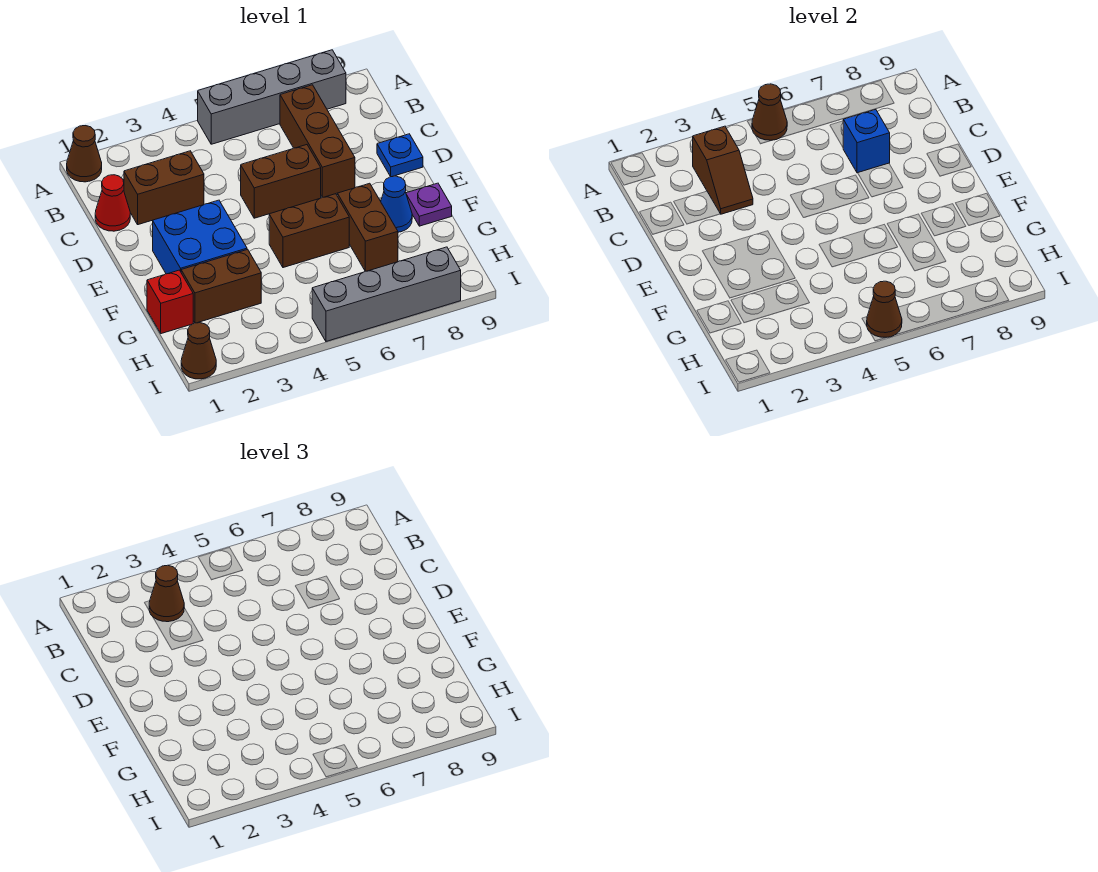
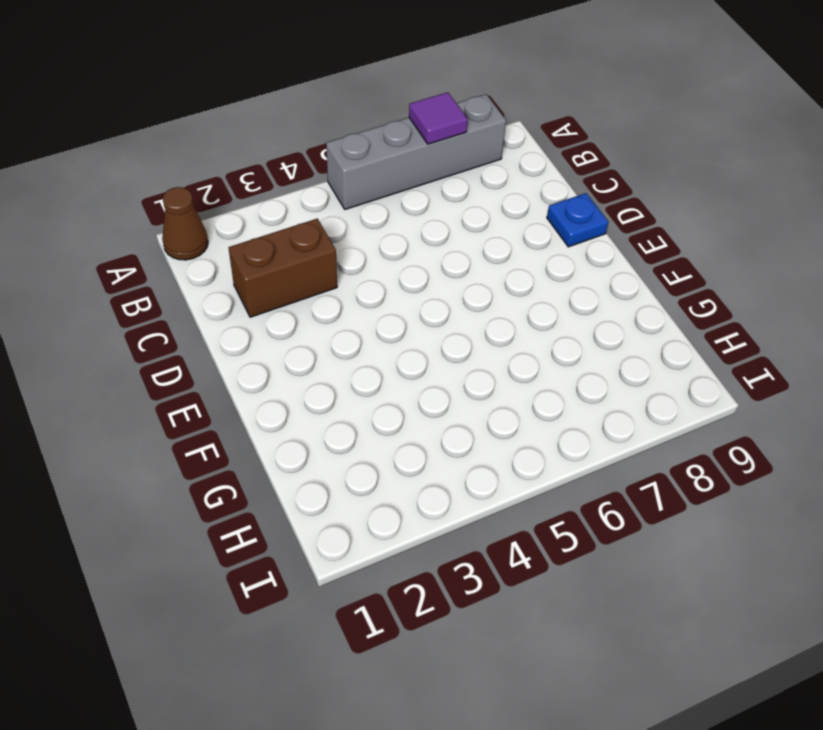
purple 1x1 tile [409,92,468,144] -> none
none -> brown 1x3 brick [280,85,355,197]
none -> red 1x1 cone [95,175,130,231]
none -> brown 1x2 brick [241,145,321,218]

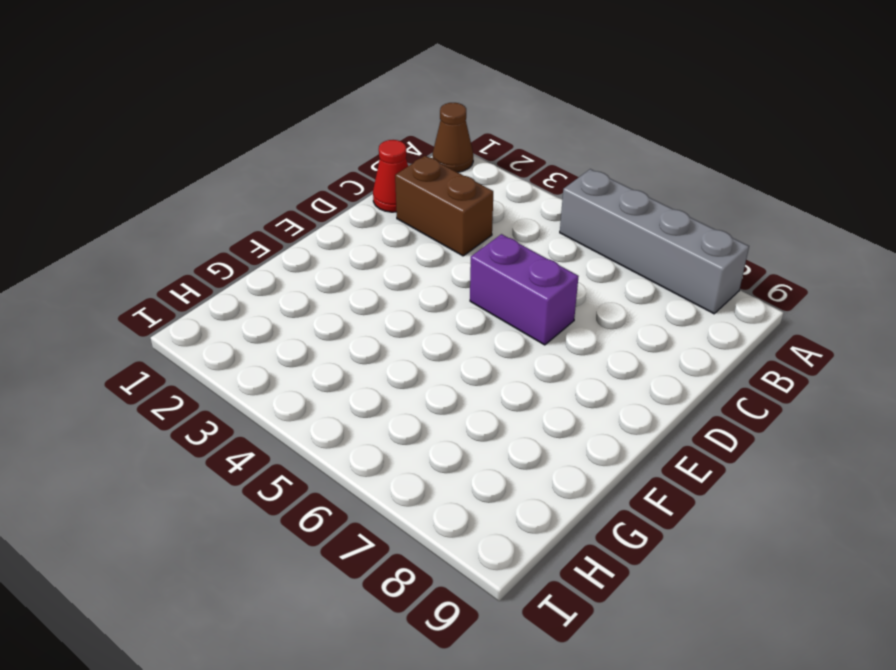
purple 1x2 brick [470,234,579,345] -> brown 1x2 brick [241,145,321,218]
none -> brown 1x3 brick [280,85,355,197]
none -> blue 1x1 plate [377,134,423,177]
none -> blue 2x2 brick [153,200,247,274]

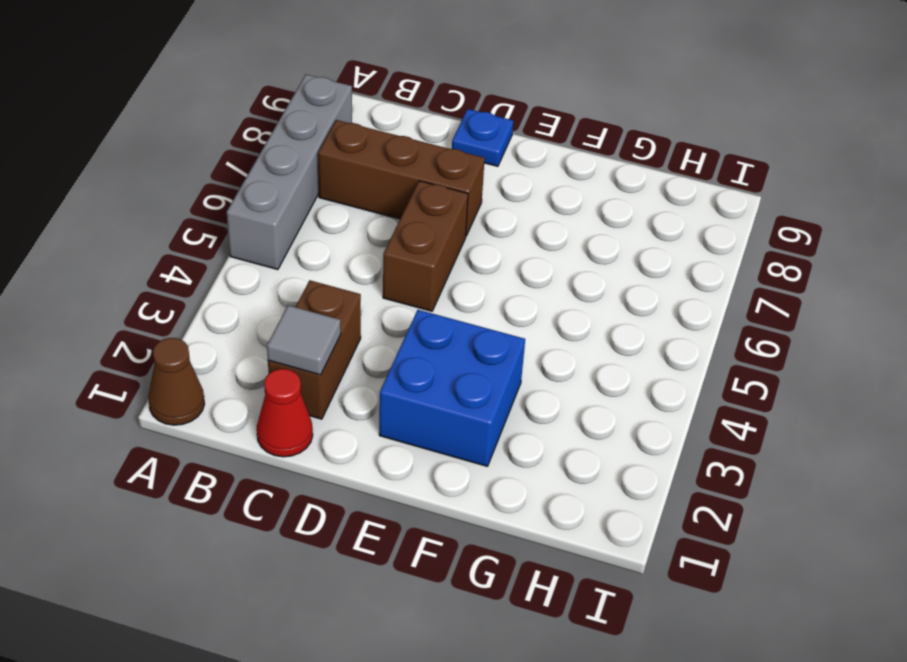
grey 1x1 tile [267,305,341,375] -> none
none -> brown 1x2 brick [269,194,349,268]
none -> brown 1x2 brick [337,183,398,271]
none -> blue 1x1 cone [381,176,412,232]

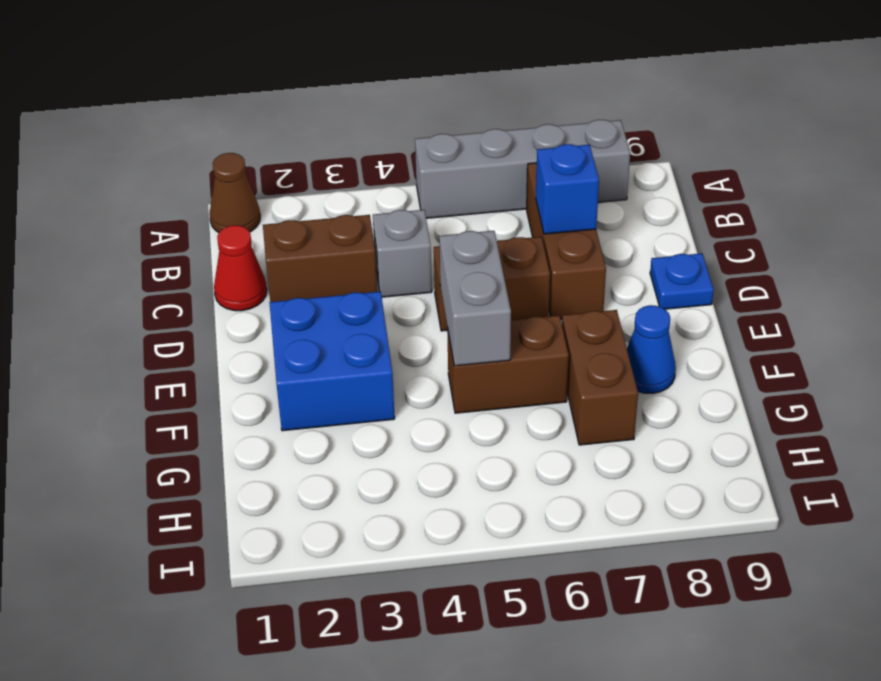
grey 1x1 brick [373,210,432,297] -> none
grey 1x2 brick [439,231,511,366] -> none
none -> purple 1x1 plate [406,183,452,226]
none -> red 1x1 brick [147,270,193,334]
none -> brown 1x2 brick [181,249,261,323]

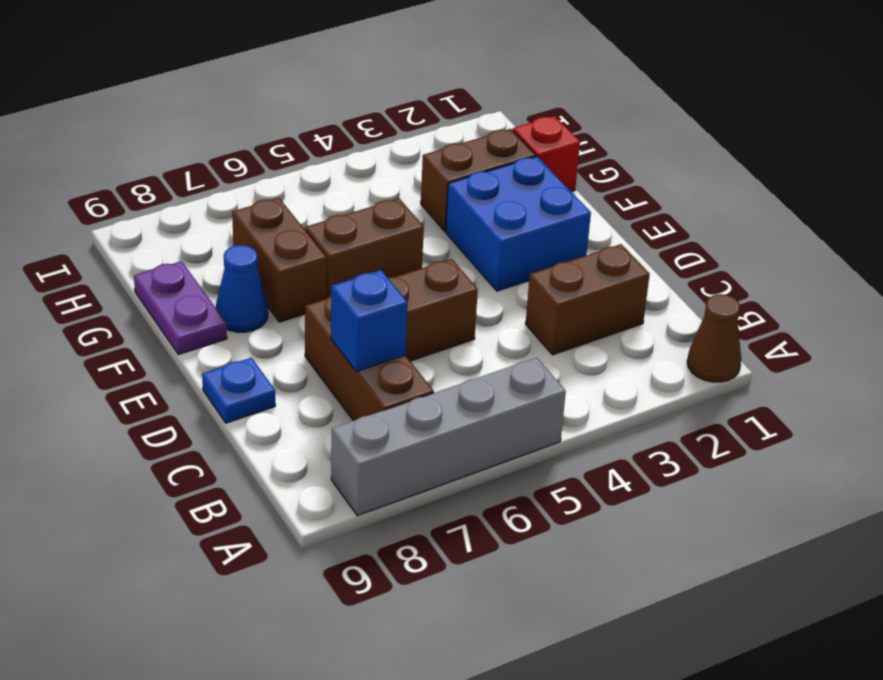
purple 1x2 plate [134,261,227,355] -> purple 1x1 plate [406,183,452,226]
none -> red 1x1 cone [95,175,130,231]
none -> brown 1x1 cone [181,323,216,379]
none -> grey 1x4 brick [312,247,461,341]

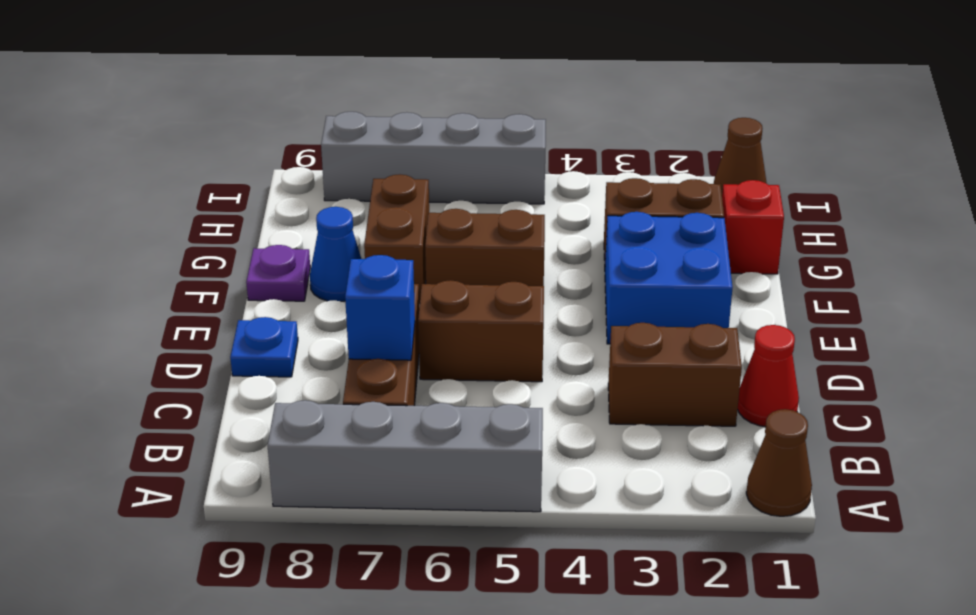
none -> brown 1x1 cone [752,84,787,140]
none -> brown 1x2 slope [693,126,753,214]
none -> brown 1x1 cone [867,281,902,337]

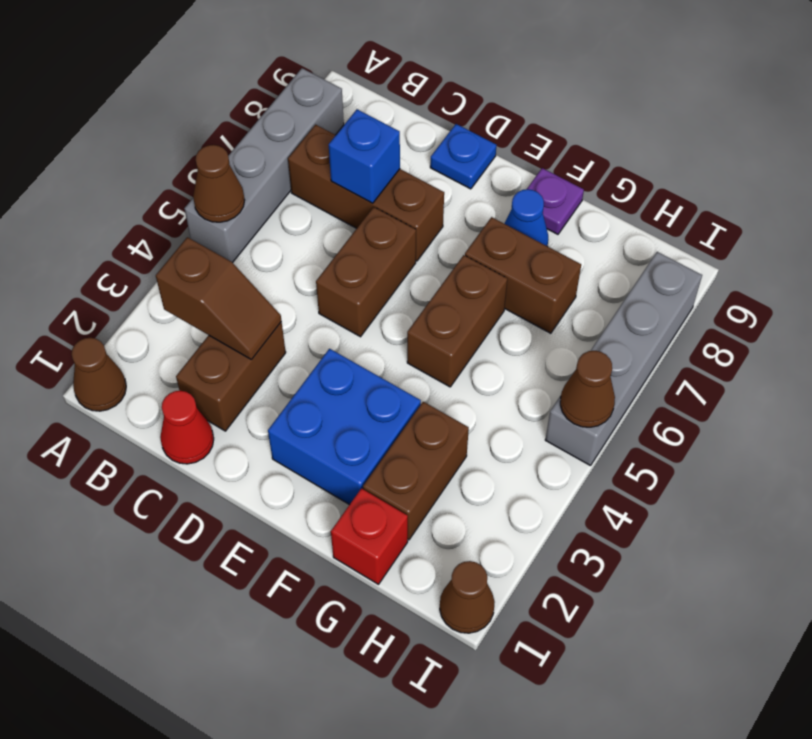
none -> brown 1x1 cone [149,565,184,622]

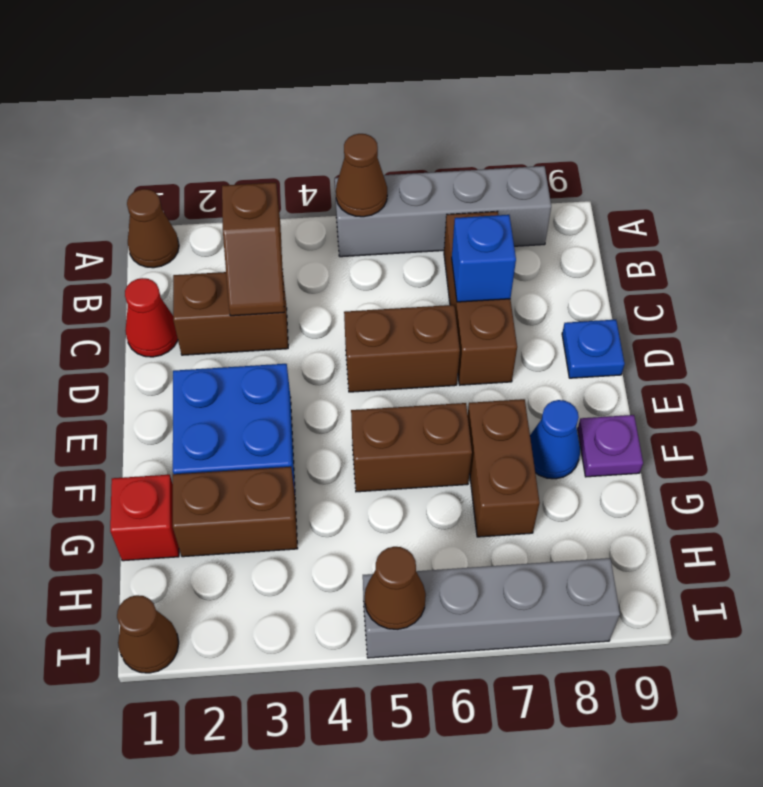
none -> brown 1x1 cone [149,565,184,622]

